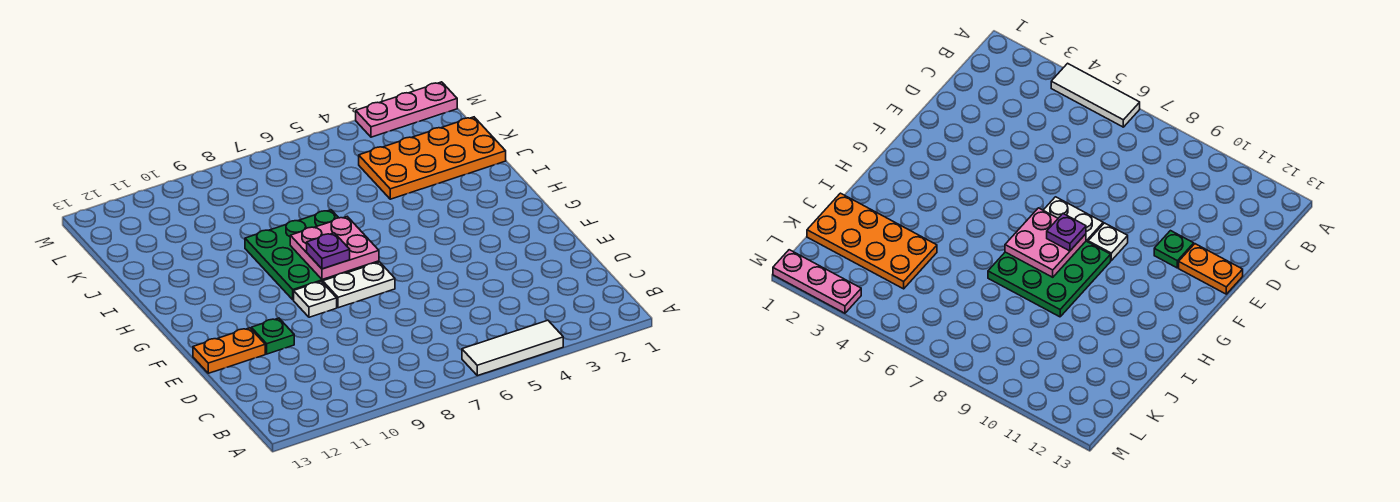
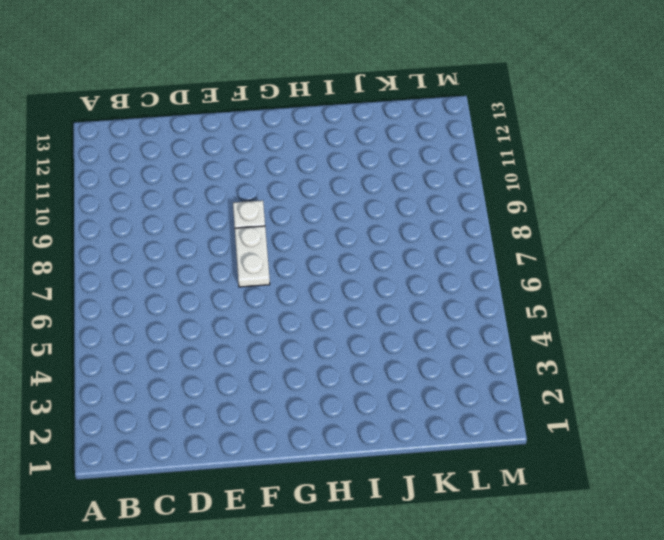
none -> white 1x3 tile [462,320,563,376]
none -> green 1x1 plate [251,318,294,354]

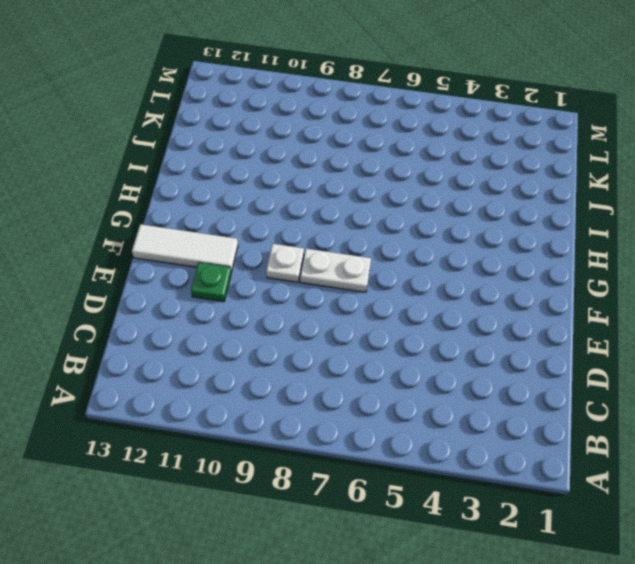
white 1x3 tile [132,224,238,272] -> white 1x3 tile moved to [462,320,563,376]
none -> orange 1x2 plate [193,328,265,373]
none -> green 3x3 plate [245,210,379,300]

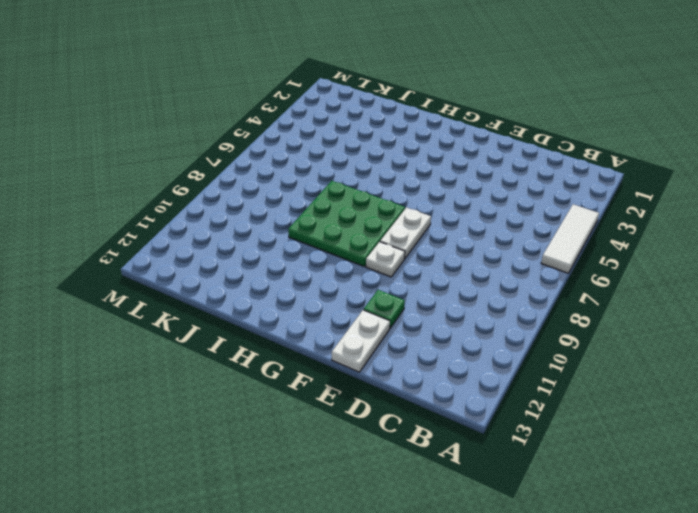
white 1x2 plate [332,310,390,372] -> orange 1x2 plate [193,328,265,373]
none -> orange 2x4 plate [359,117,506,199]
none -> pink 1x3 plate [356,82,457,137]

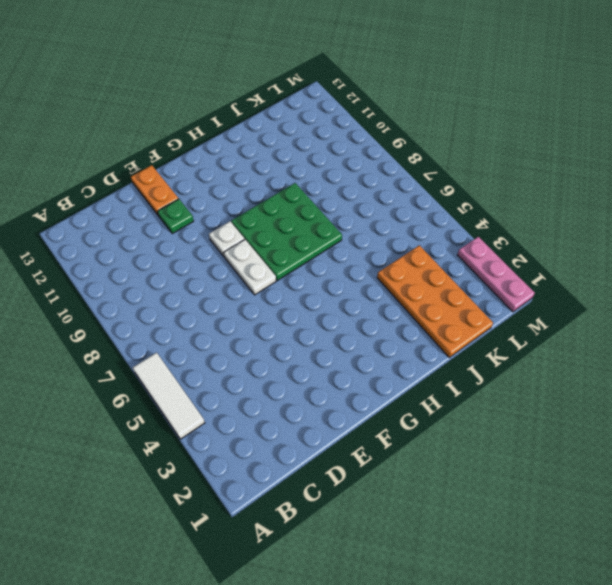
none -> pink 2x2 plate [290,217,379,280]
none -> purple 1x1 plate [307,233,350,269]

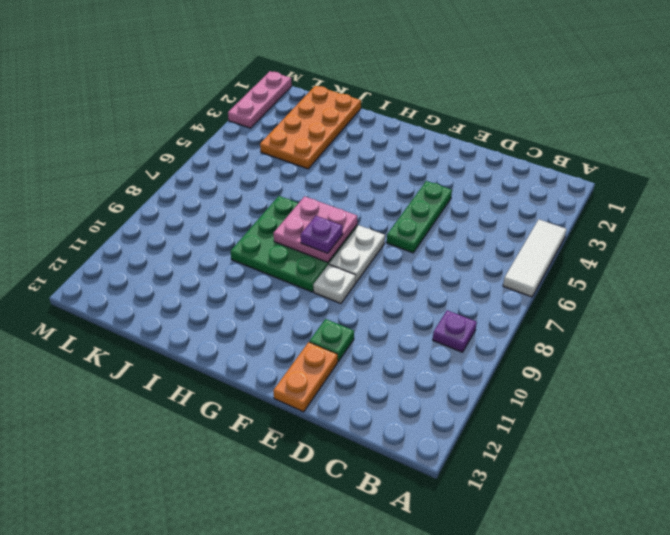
purple 1x1 plate [433,310,477,352] -> none
green 1x3 plate [387,181,452,253] -> none

